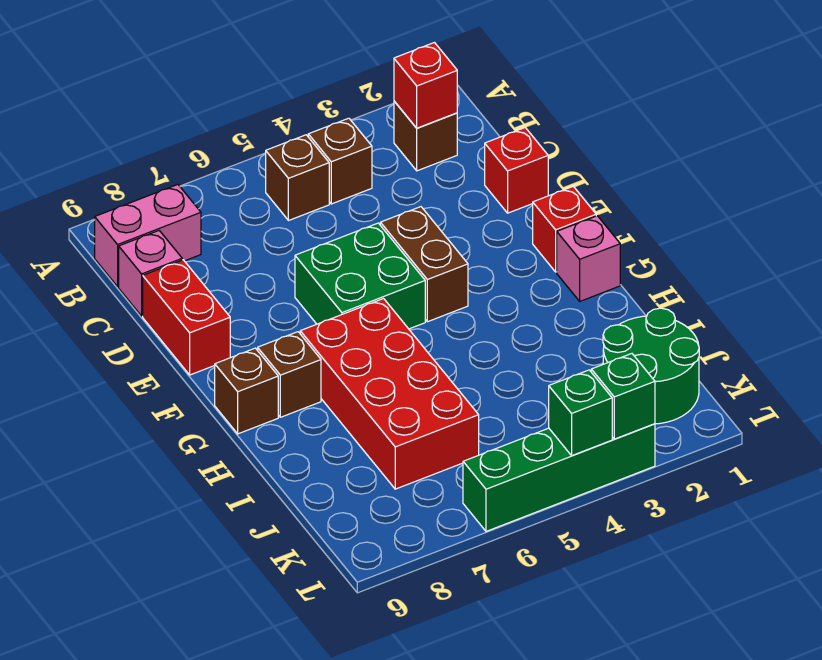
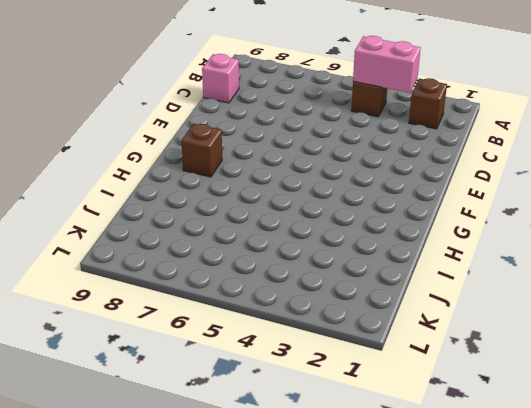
pink 1x2 brick [353,36,421,93] -> pink 1x2 brick moved to [95,185,201,287]
none -> brown 1x1 brick [266,135,329,221]
none -> red 1x1 brick [485,128,548,213]
none -> red 1x2 brick [143,260,230,375]

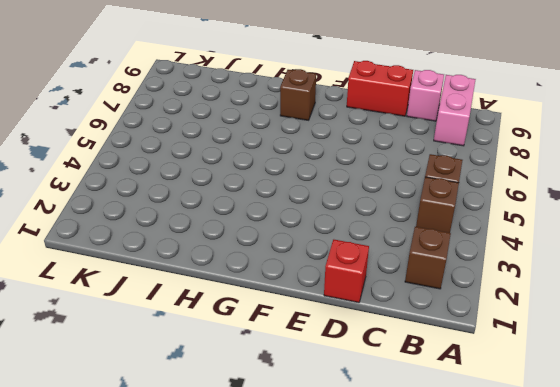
none -> brown 1x2 brick [380,207,468,322]
none -> green 2x2 brick [295,223,425,329]
none -> red 1x1 brick [533,186,596,272]

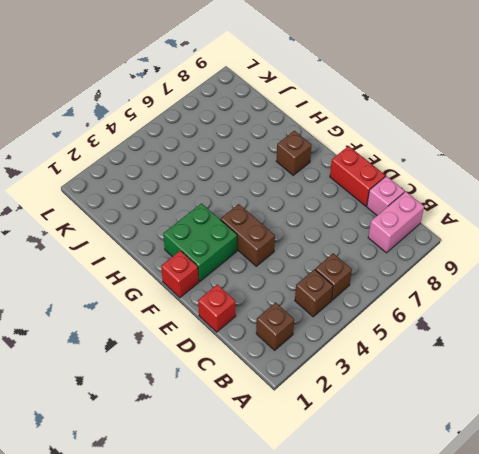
green 2x2 brick [163,203,237,281] -> green 2x2 brick moved to [295,223,425,329]
none -> pink 1x1 brick [557,216,620,301]
none -> red 2x4 brick [300,299,479,489]
none -> brown 1x1 brick [215,348,278,434]

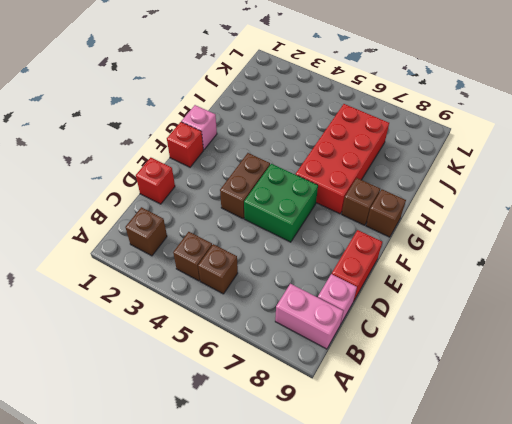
none -> green 2x2 round brick [603,308,699,424]
none -> green 1x4 brick [463,424,655,531]
none -> red 1x1 brick [394,43,457,128]

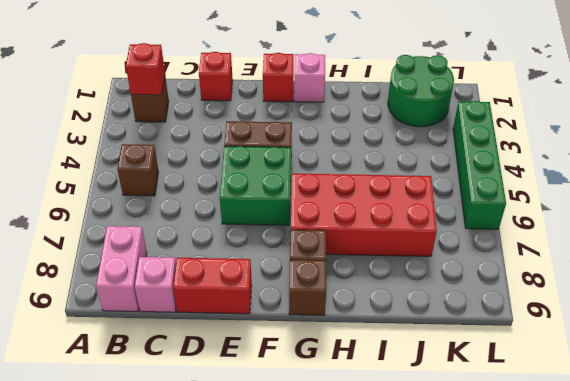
none -> brown 1x1 brick [308,118,372,204]
none -> green 1x1 brick [591,354,655,439]
none -> green 1x1 brick [549,370,612,455]

